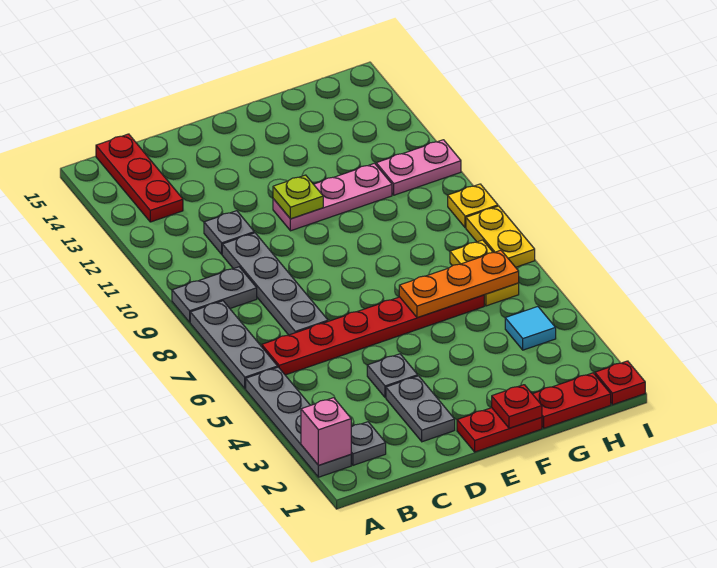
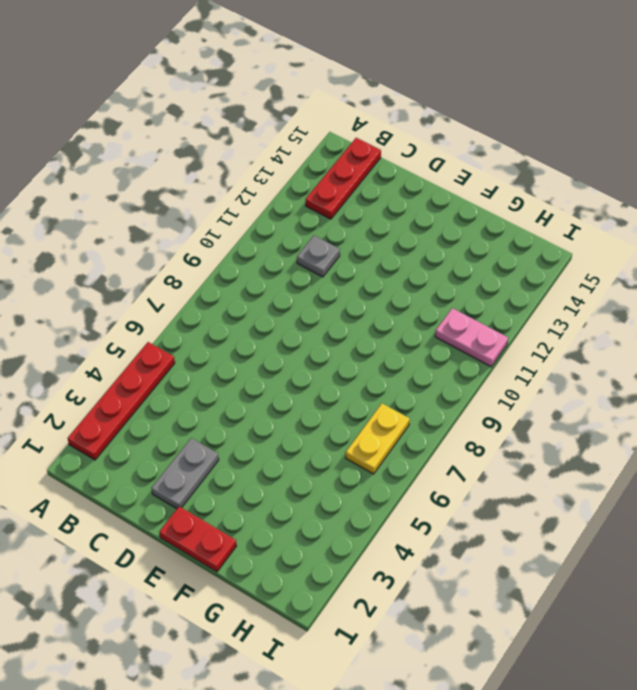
red 1x4 plate [68,342,175,460] -> grey 1x4 plate [246,367,351,477]
none -> grey 1x3 plate [190,301,278,389]
none -> grey 1x2 plate [172,267,257,322]
none -> grey 1x1 plate [351,422,386,465]

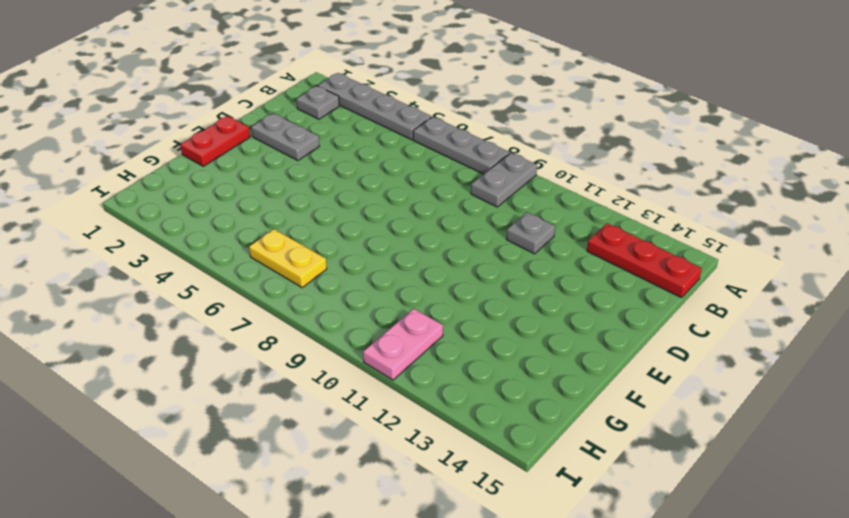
none -> red 1x6 plate [262,295,484,375]
none -> grey 1x4 plate [222,233,328,335]
none -> grey 1x1 plate [367,354,418,397]

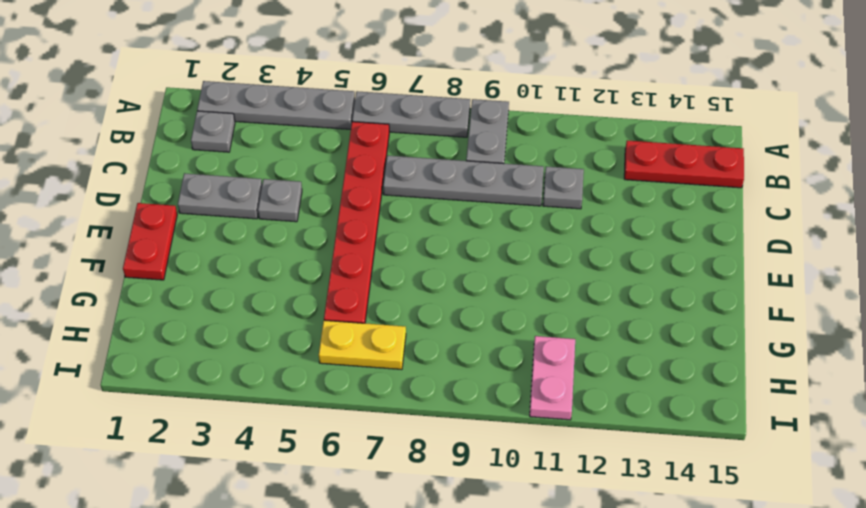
none -> pink 1x3 plate [273,163,392,231]
none -> red 1x2 plate [533,373,611,428]
none -> cyan 1x1 tile [505,307,556,350]

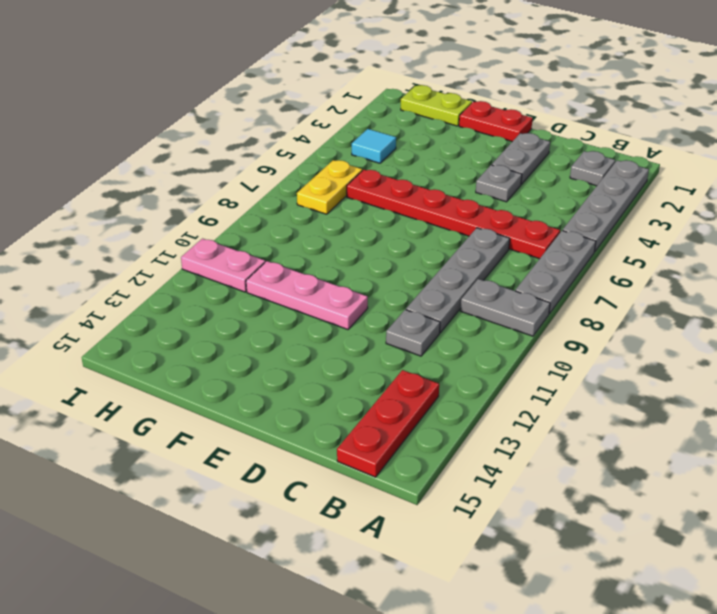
lime 1x2 plate [401,85,472,126] -> red 1x2 plate [533,373,611,428]
none -> red 1x1 plate [595,361,645,405]
none -> yellow 1x2 plate [466,206,535,267]
none -> yellow 1x1 plate [448,184,498,228]

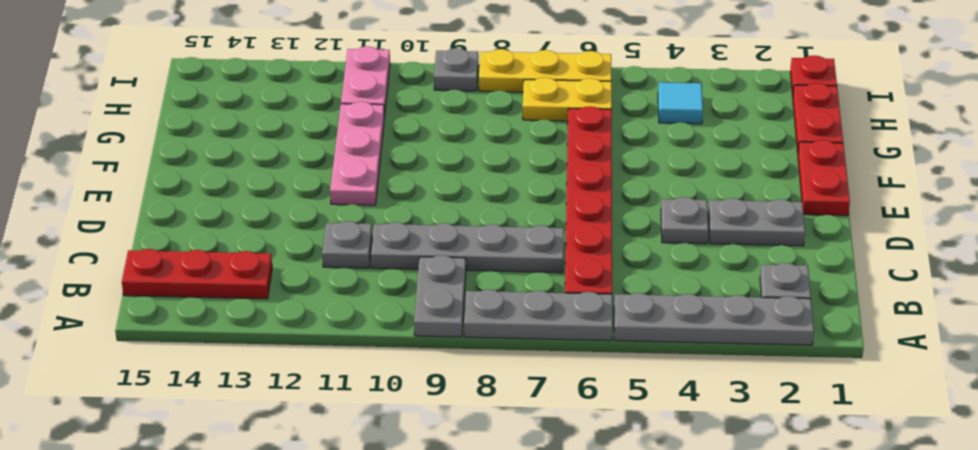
yellow 1x3 plate [479,49,612,92] -> yellow 1x2 plate [466,206,535,267]
grey 1x1 plate [434,48,478,91] -> yellow 1x1 plate [448,184,498,228]
none -> pink 1x1 brick [301,398,351,465]
none -> lime 1x1 plate [273,175,323,219]
none -> red 1x1 plate [492,385,542,428]

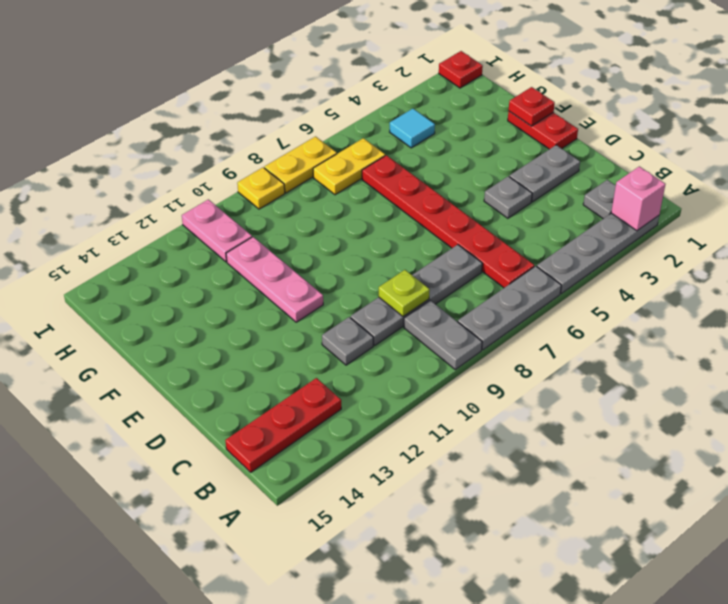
lime 1x1 plate [379,270,430,316] -> lime 1x1 plate moved to [273,175,323,219]
none -> red 1x2 plate [533,373,611,428]
none -> orange 1x3 plate [399,250,519,318]

